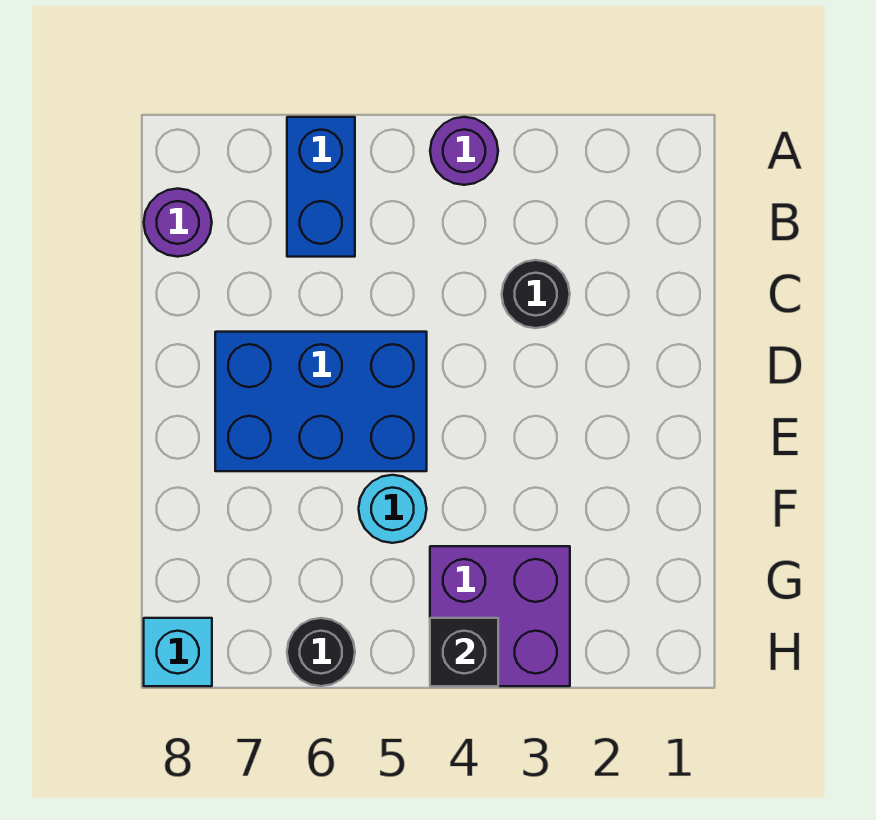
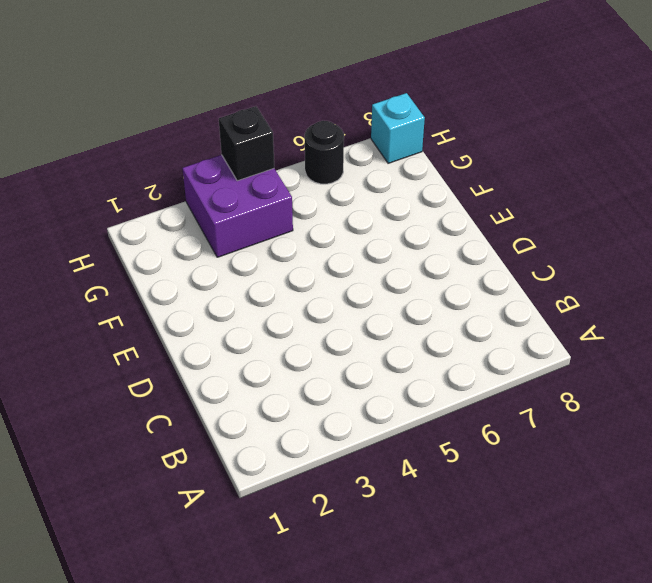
none -> purple 1x1 round brick [430,117,498,185]
none -> blue 1x2 brick [287,117,355,257]

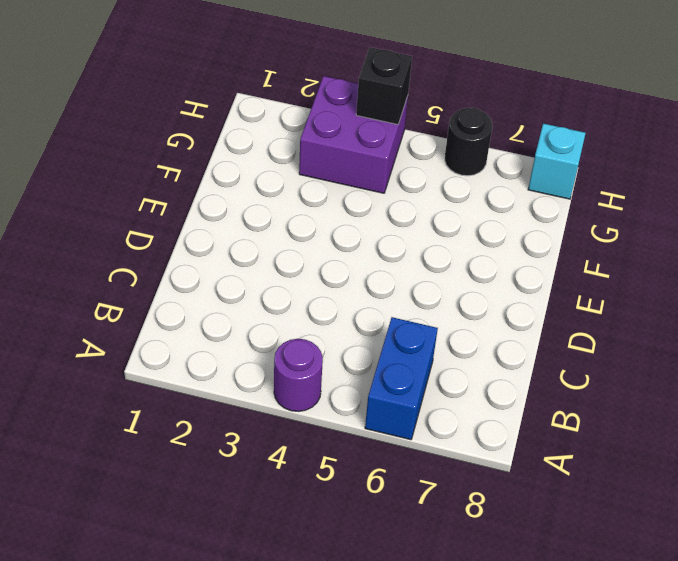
none -> purple 1x1 round brick [144,189,212,257]
none -> black 1x1 round brick [502,260,570,328]

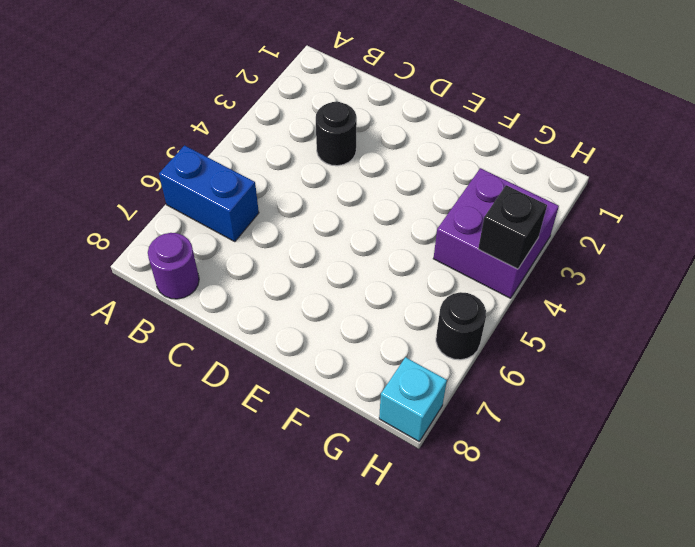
none -> purple 1x1 round brick [430,117,498,185]
none -> blue 2x3 brick [215,332,427,471]

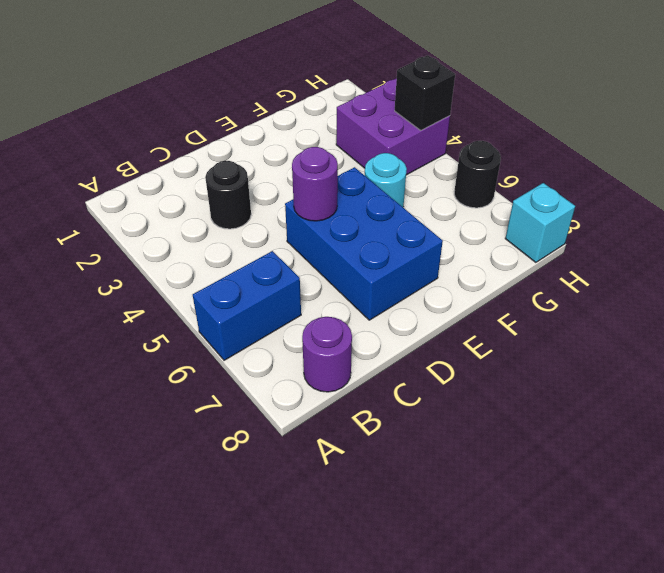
purple 1x1 round brick [292,147,338,221] -> purple 1x1 round brick moved to [430,117,498,185]

